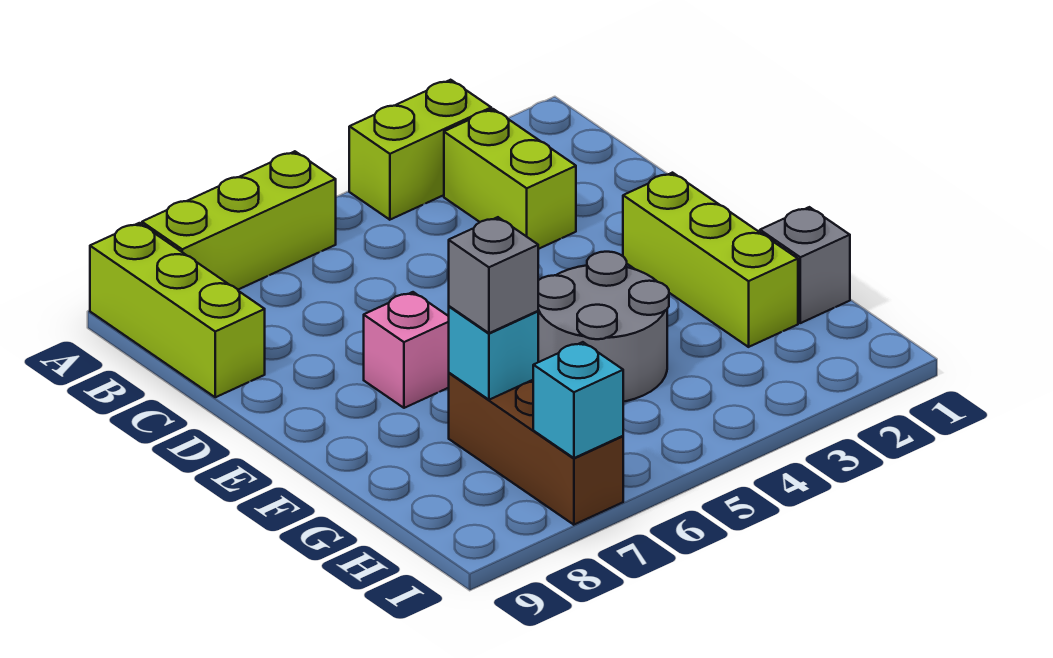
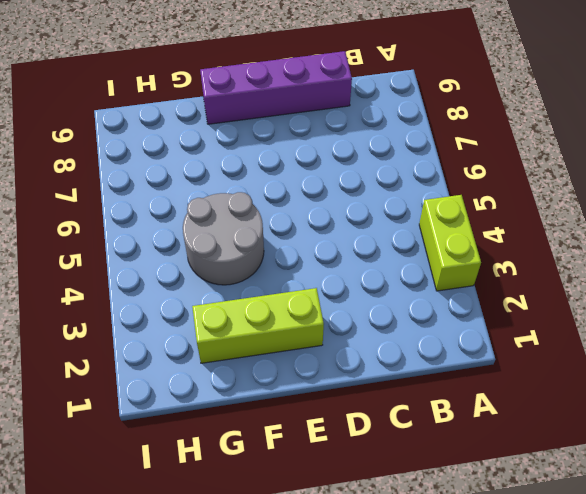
purple 1x4 brick [200,51,352,124] -> lime 1x3 brick [90,223,265,397]
none -> lime 1x3 brick [142,151,336,289]
none -> lime 1x2 brick [444,109,576,249]
none -> pink 1x1 brick [364,292,449,408]

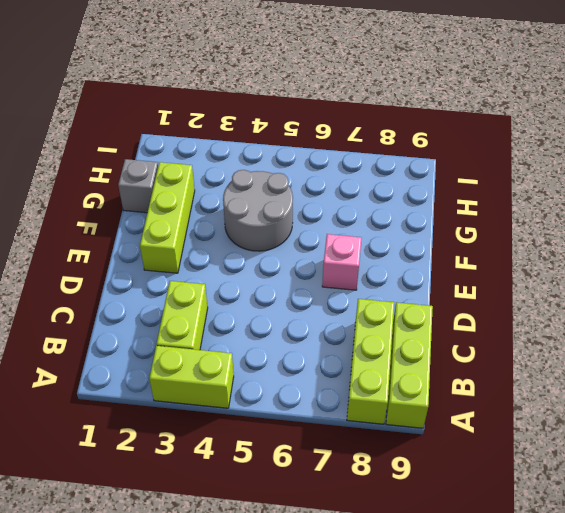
lime 1x3 brick [347,299,394,424] -> lime 1x3 brick turned to [142,151,336,289]
none -> brown 1x3 brick [449,373,623,525]
none -> cyan 1x1 brick [449,306,538,400]
none -> cyan 1x1 brick [533,342,623,458]

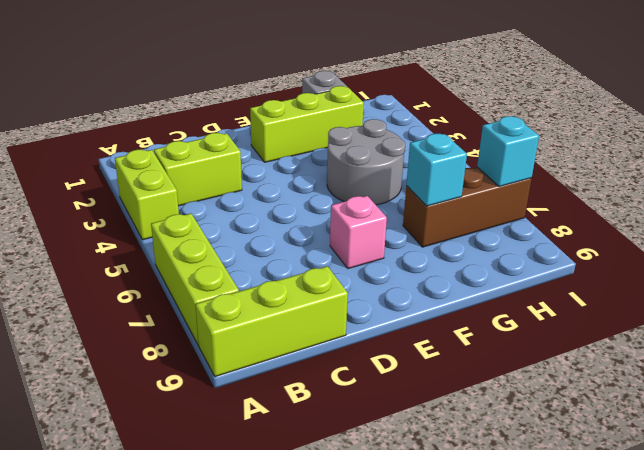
none -> grey 1x1 brick [449,217,538,333]

